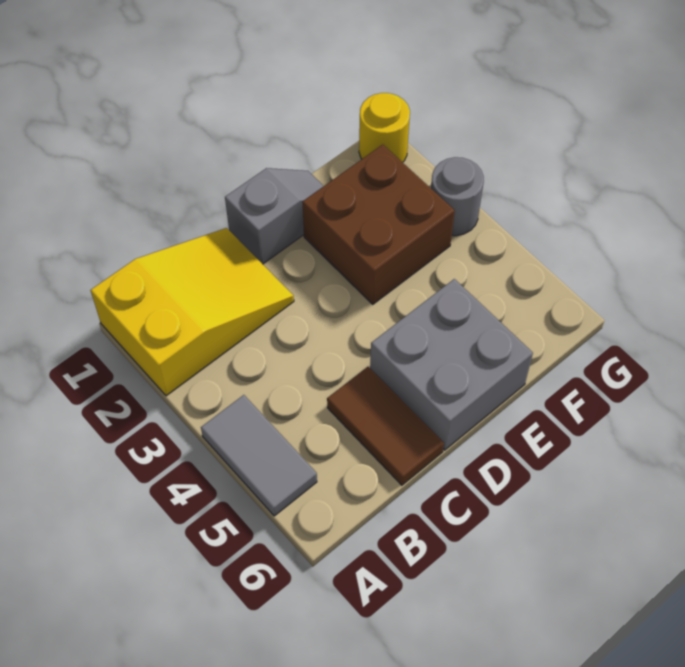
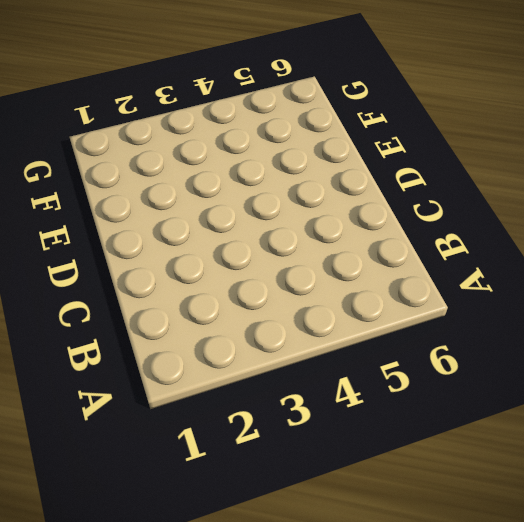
none -> yellow 2x3 slope [91,228,294,396]
none -> grey 1x2 tile [201,395,317,516]

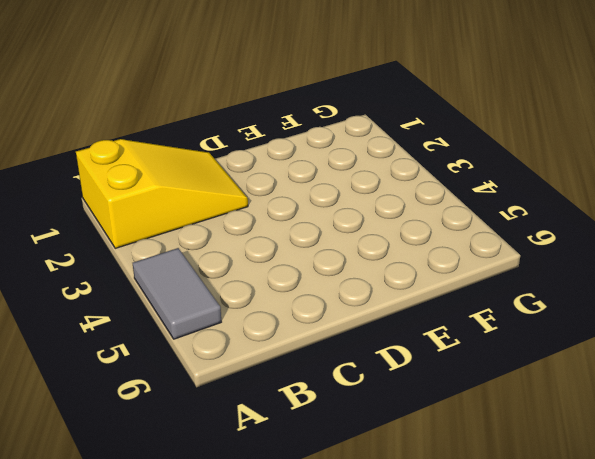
none -> brown 1x2 tile [327,367,444,485]
none -> grey 1x2 slope [225,168,323,264]

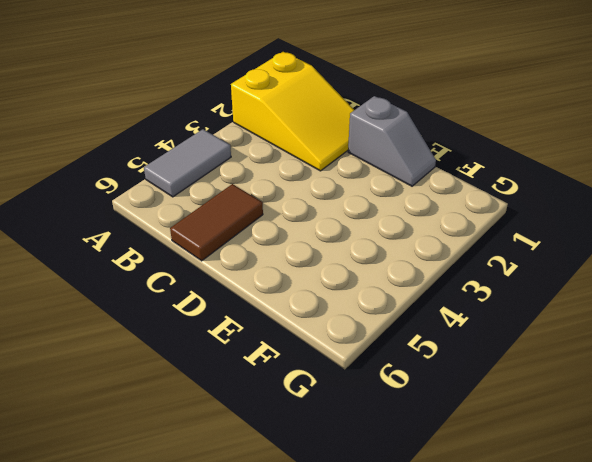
none -> grey 2x2 brick [370,279,533,450]
none -> brown 2x2 brick [302,145,455,304]

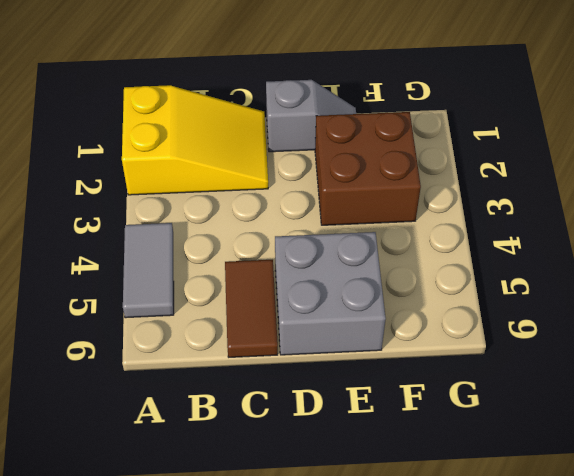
none -> yellow 1x1 round brick [359,93,410,162]
none -> grey 1x1 round brick [431,157,484,236]

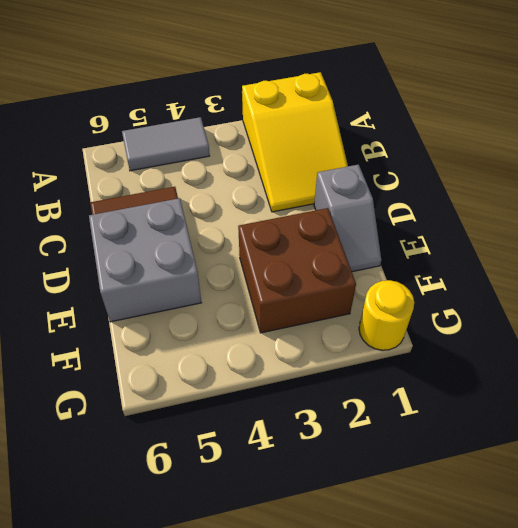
none -> grey 1x1 round brick [431,157,484,236]

